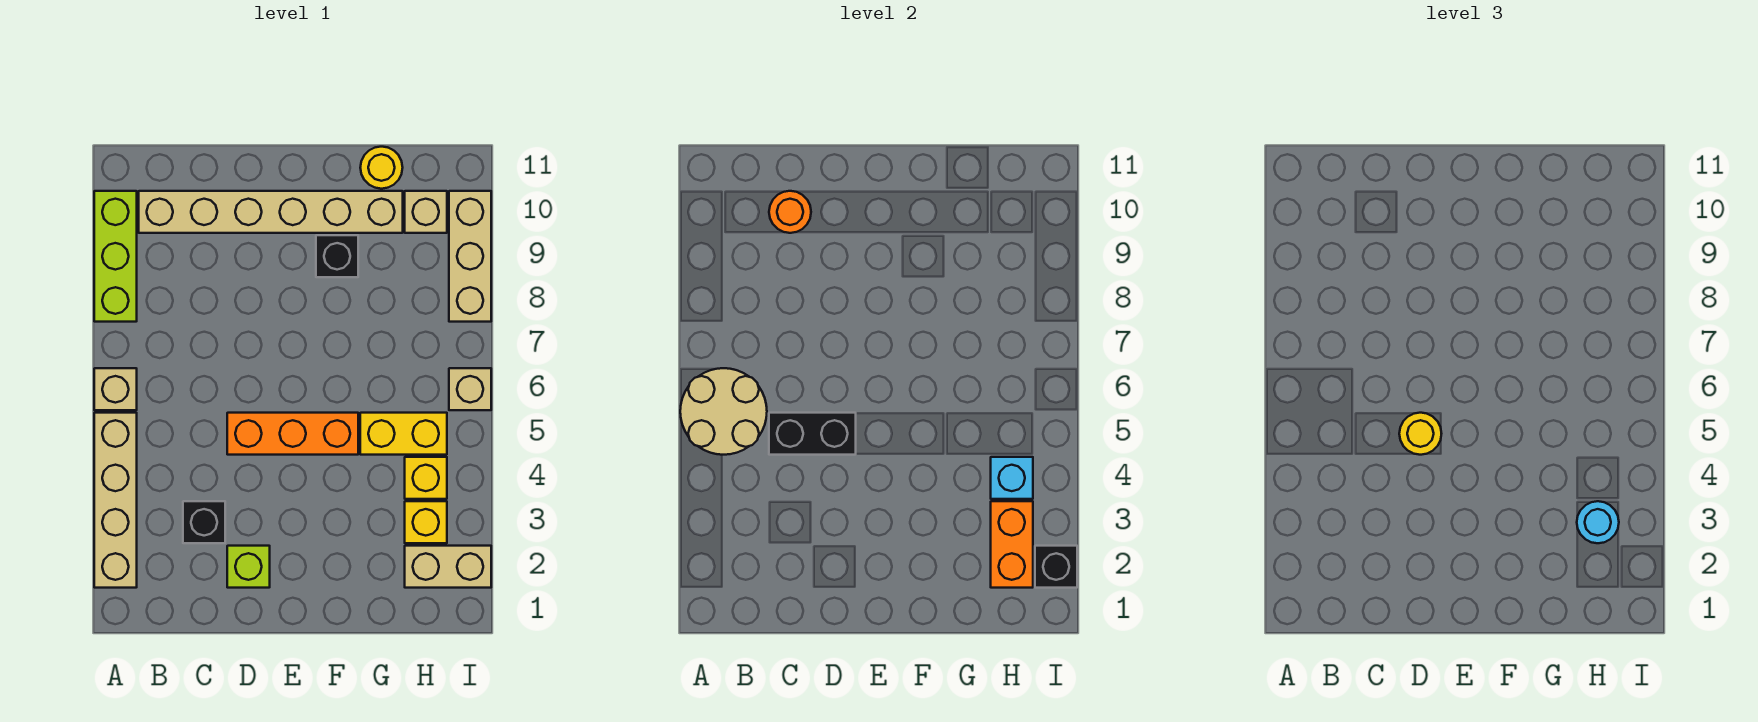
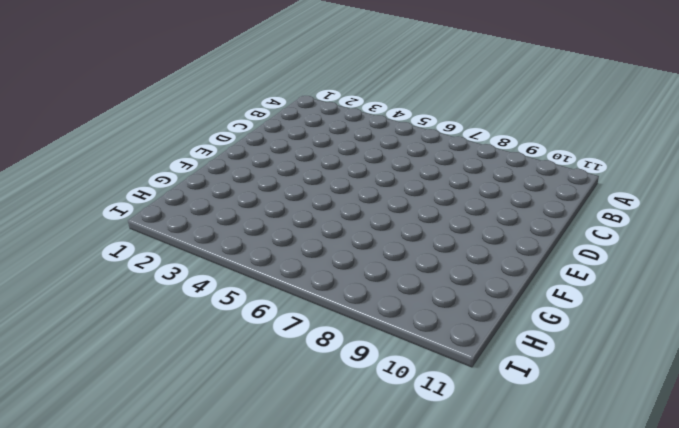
none -> tan 1x4 brick [94,413,137,588]
none -> tan 1x1 brick [94,368,137,410]
none -> lime 1x3 brick [94,191,137,322]

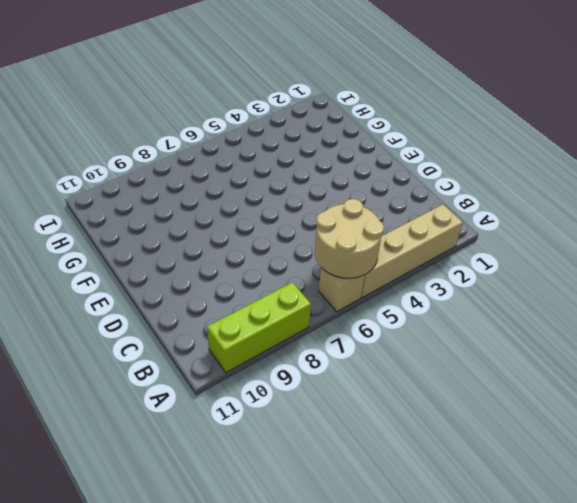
none -> tan 1x6 brick [139,191,403,233]
none -> black 1x1 brick [183,501,225,543]
none -> lime 1x1 brick [227,546,270,588]

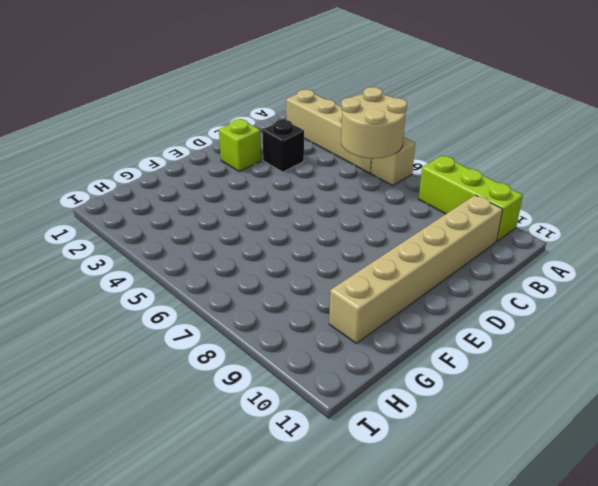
none -> orange 1x3 brick [227,413,358,455]
none -> black 1x1 brick [316,235,358,277]
none -> yellow 1x2 brick [360,413,447,455]

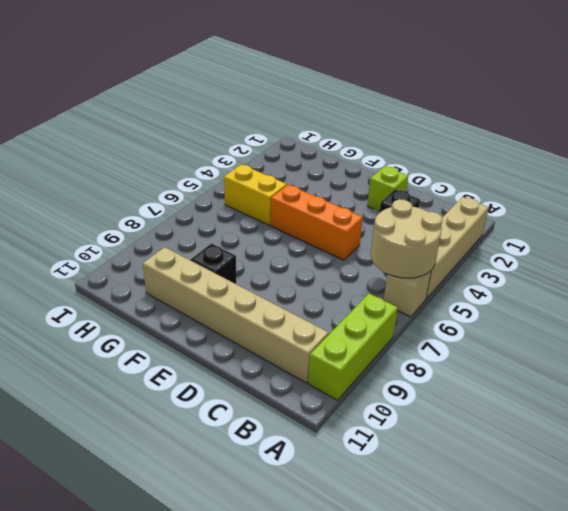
none -> yellow 1x1 round brick [360,147,403,189]
none -> tan 1x2 brick [405,546,491,588]
none -> yellow 1x1 brick [405,501,447,543]

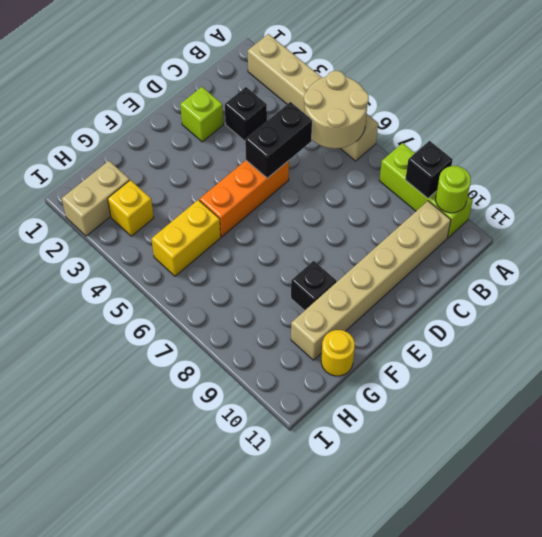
black 1x1 brick [405,141,453,198] -> black 1x1 brick moved to [1035,546,1077,588]
lime 1x1 round brick [436,166,471,213] -> none
none -> yellow 1x1 brick [405,457,447,499]
none -> tan 1x1 brick [405,191,447,233]
none -> tan 1x1 brick [449,368,491,410]

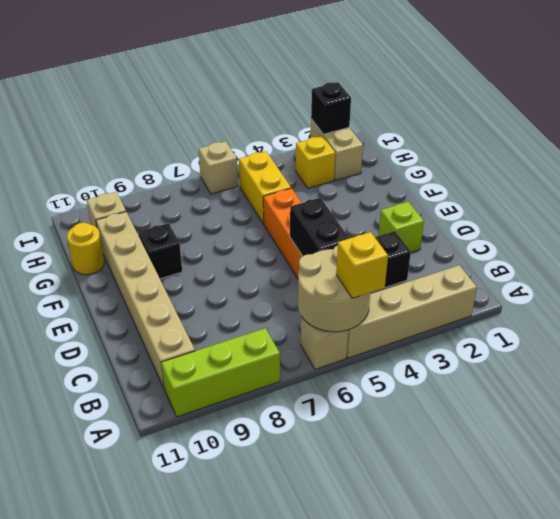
yellow 1x1 brick [336,232,388,298] -> yellow 1x1 brick moved to [405,457,447,499]
none -> tan 1x3 brick [449,191,491,322]
none -> orange 1x1 round brick [769,191,811,233]
none -> orange 1x2 brick [991,501,1033,588]

